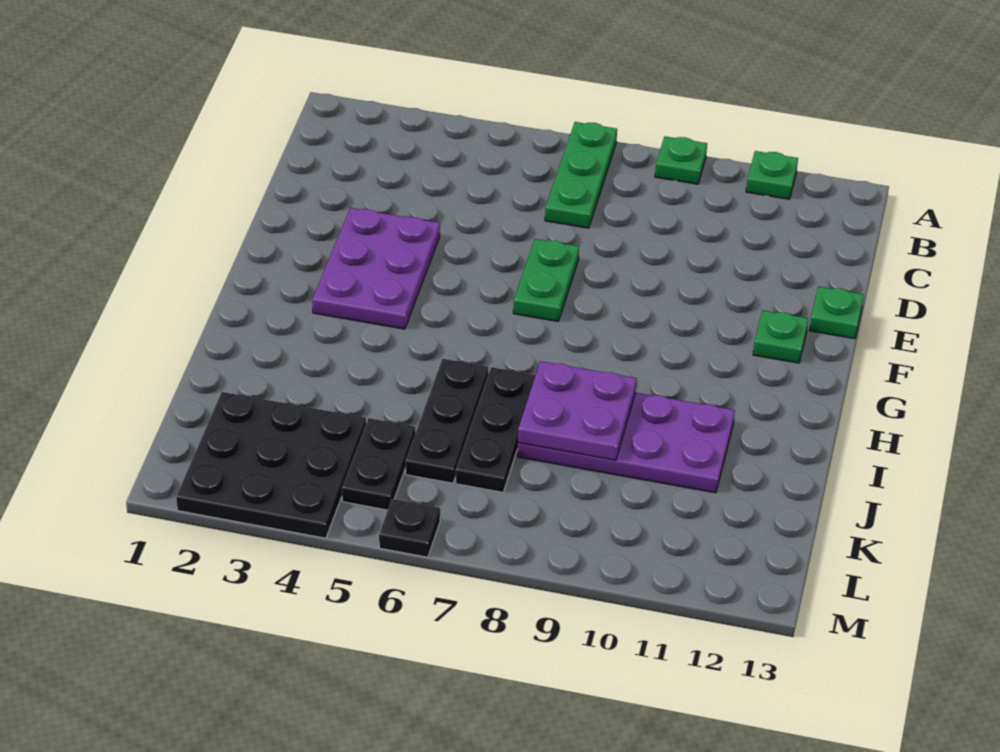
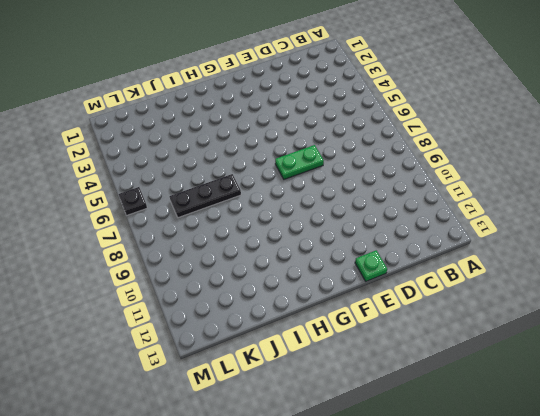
none -> green 1x3 plate [545,122,617,228]
none -> green 1x1 plate [655,136,707,184]
none -> green 1x1 plate [746,151,798,199]

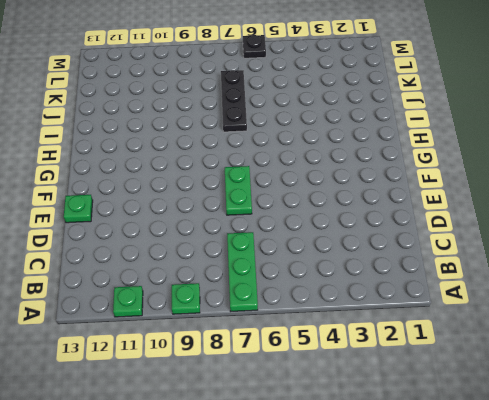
none -> purple 2x3 plate [312,208,440,329]
none -> green 1x1 plate [753,311,808,363]
none -> black 1x3 plate [406,359,489,483]

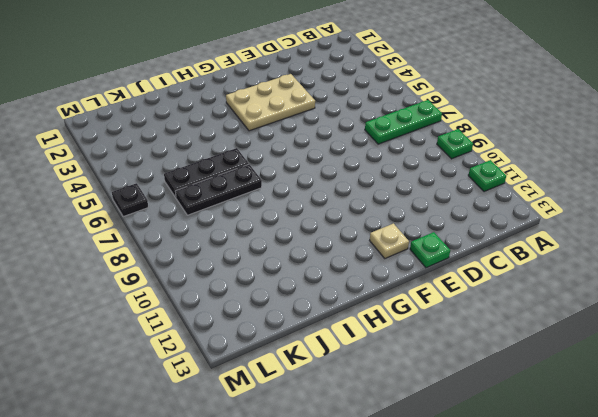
tan 2x3 plate [226,74,315,131] -> purple 2x3 plate [312,208,440,329]
tan 1x1 plate [370,223,409,258] -> green 1x1 plate [753,311,808,363]
none -> green 1x2 plate [513,239,579,321]
none -> purple 2x4 plate [517,393,735,493]
none -> black 3x3 plate [176,392,366,538]

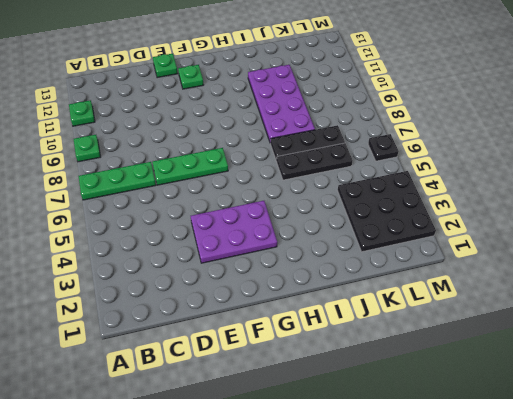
green 1x3 plate [152,148,228,185] -> green 1x2 plate [513,239,579,321]
none -> black 1x2 plate [342,418,415,510]
none -> purple 2x2 plate [518,361,637,460]

